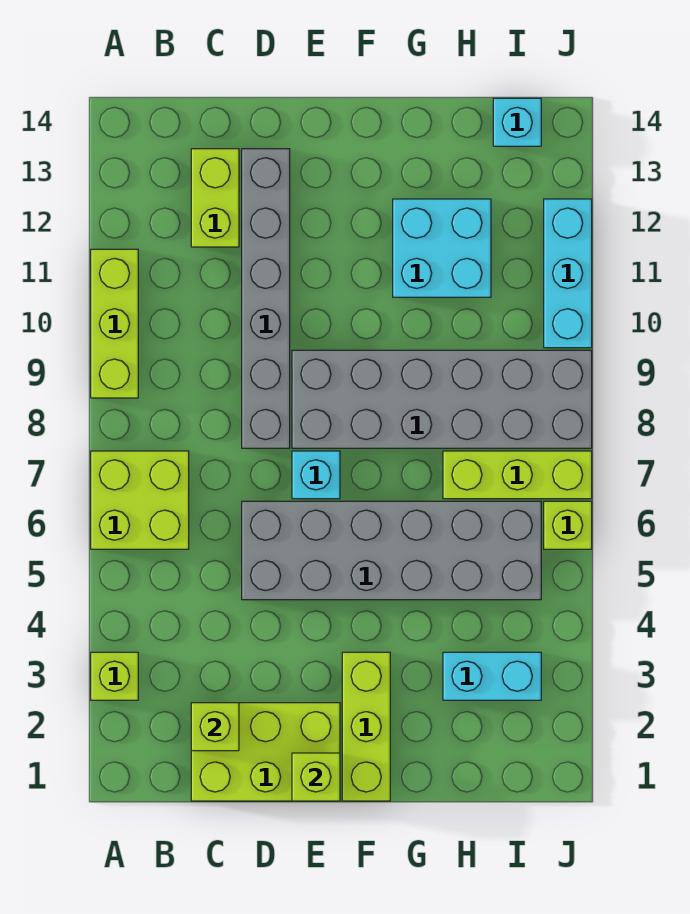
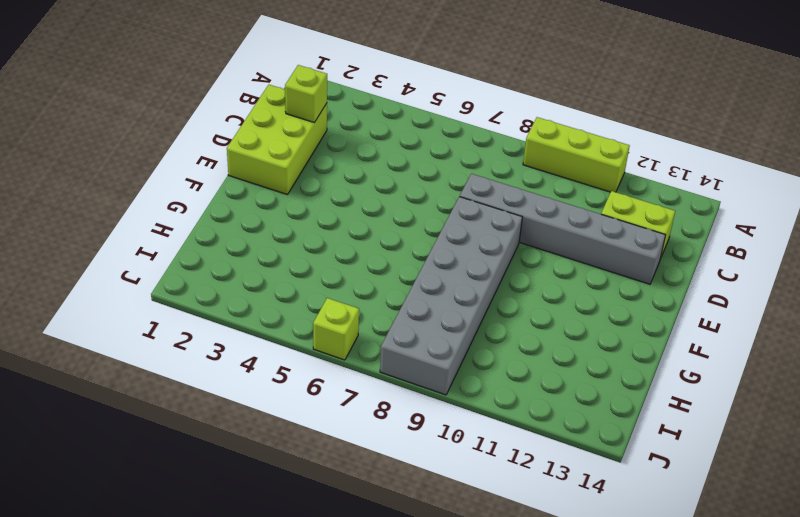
none -> lime 1x1 brick [91,652,138,700]
none -> lime 2x2 brick [91,451,189,549]
none -> grey 2x6 brick [242,501,541,600]

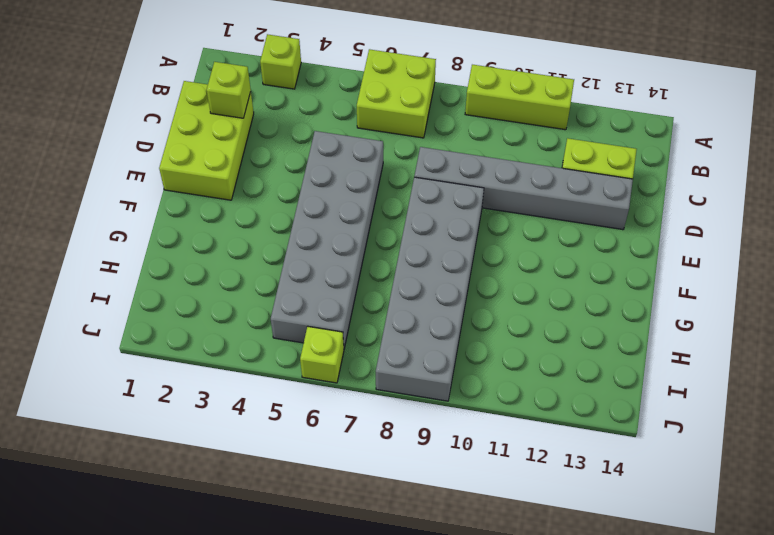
none -> cyan 1x1 brick [292,451,340,499]
none -> lime 1x3 brick [342,652,390,801]
none -> cyan 2x2 brick [393,199,491,297]

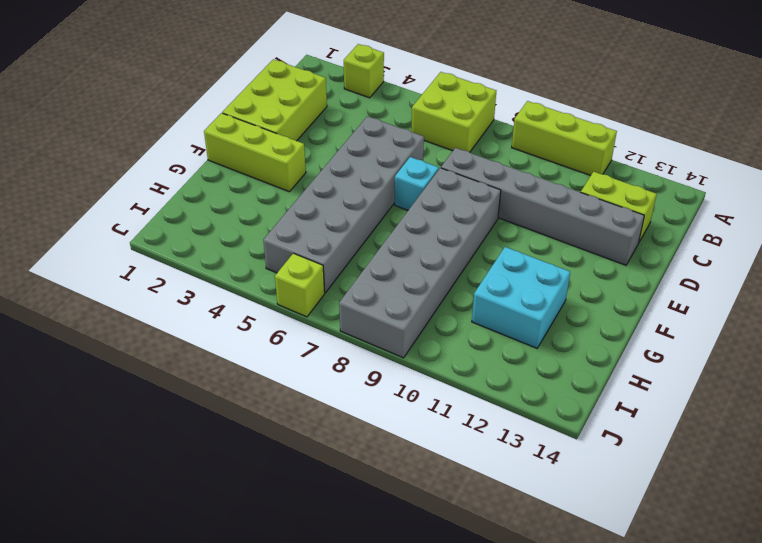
none -> cyan 1x2 brick [443,652,541,700]
none -> lime 1x3 brick [443,451,592,499]
none -> cyan 1x1 brick [493,98,541,146]

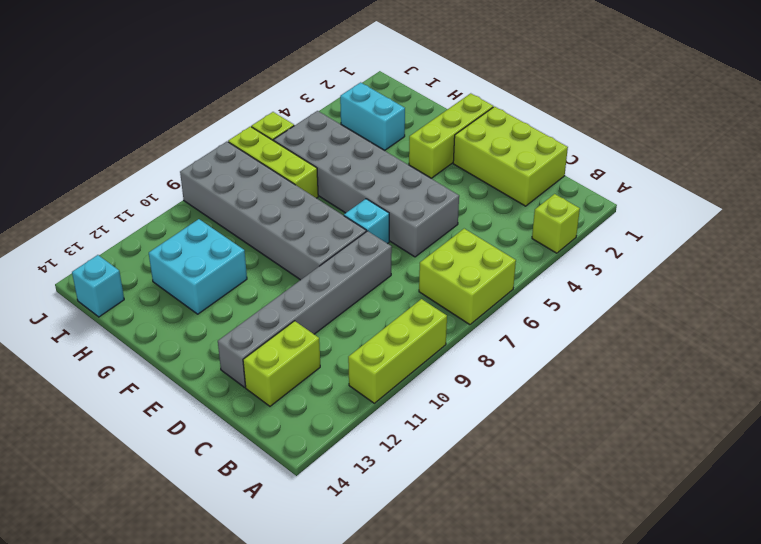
none -> cyan 1x3 brick [544,199,592,348]
none -> lime 1x1 brick [191,703,239,751]
none -> lime 1x1 brick [292,753,340,801]

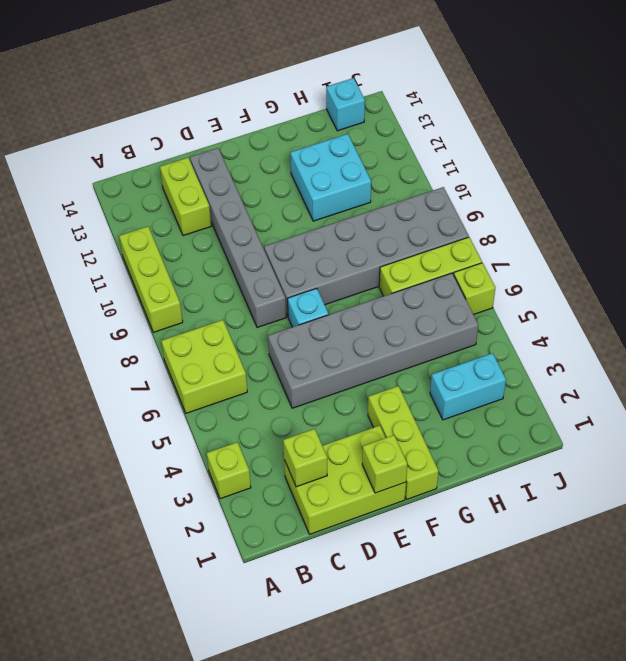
none -> cyan 1x3 brick [544,199,592,348]

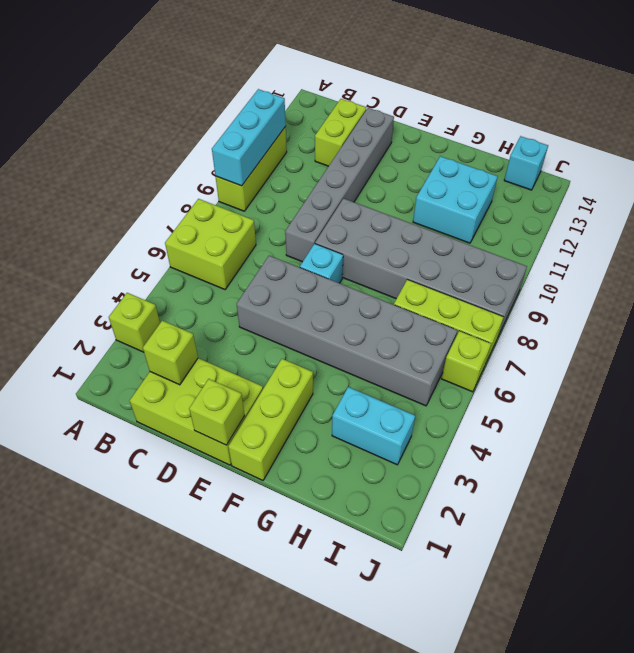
cyan 1x3 brick [212,89,286,186] -> cyan 1x3 brick moved to [544,199,592,348]

